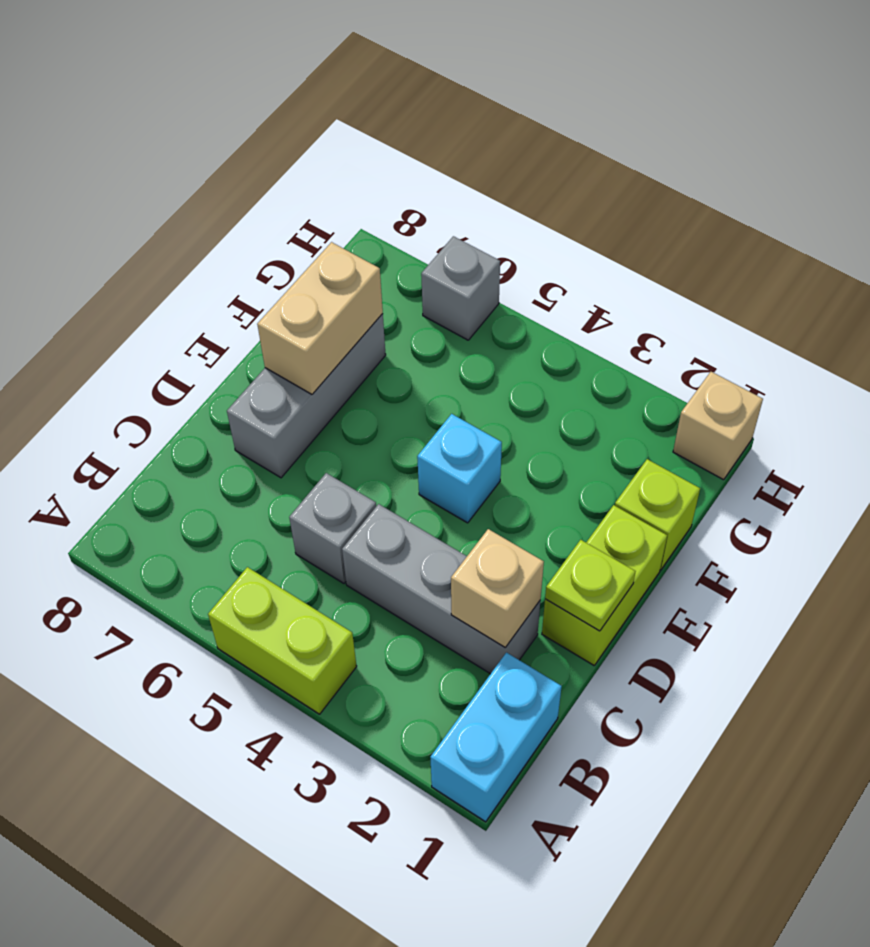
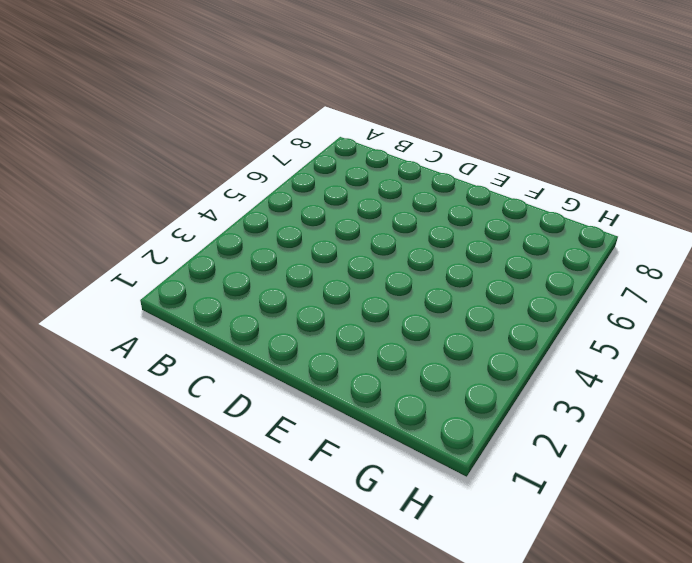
none -> cyan 1x2 brick [430,653,562,822]
none -> lime 1x2 brick [208,567,357,714]
none -> grey 1x3 brick [342,504,540,674]

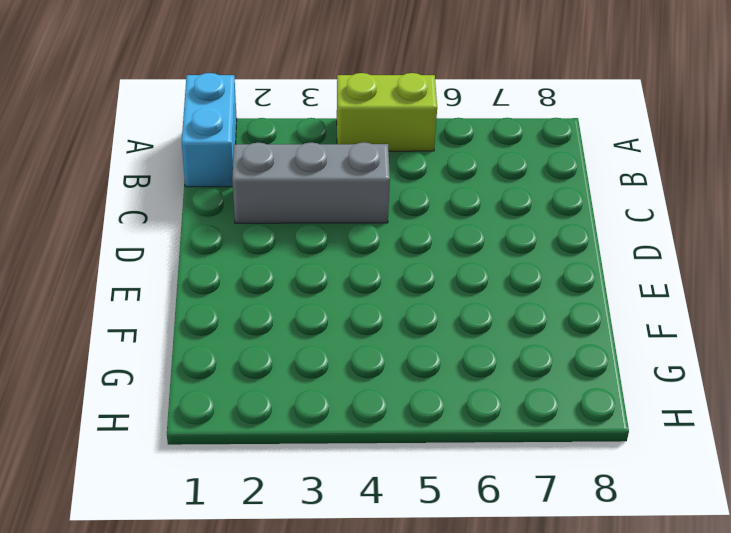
none -> grey 1x1 brick [289,473,376,583]
none -> lime 1x2 brick [542,505,667,665]
none -> grey 1x3 brick [227,314,386,478]

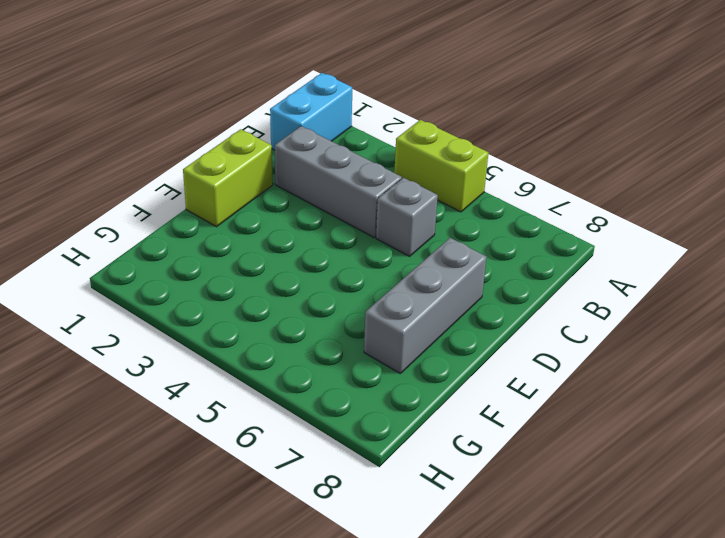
none -> cyan 1x1 brick [417,414,502,523]
none -> lime 1x1 brick [615,459,700,570]
none -> tan 1x1 brick [673,372,763,480]

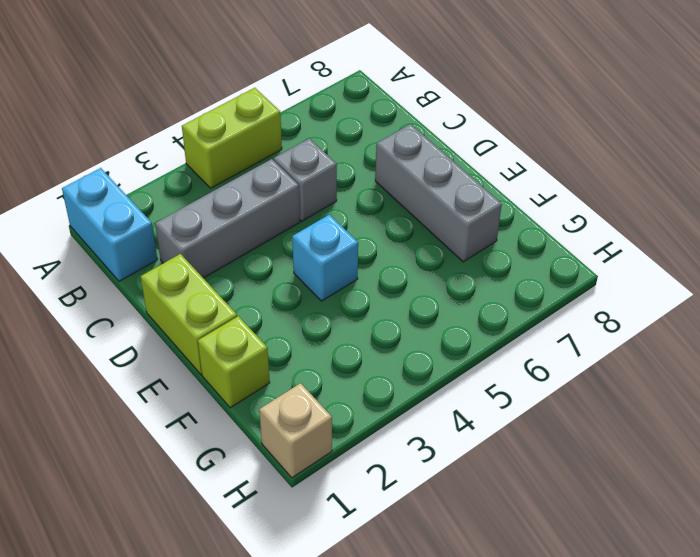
none -> grey 1x1 brick [421,236,500,340]
none -> tan 1x1 brick [451,529,544,648]
none -> lime 1x1 plate [545,540,636,631]

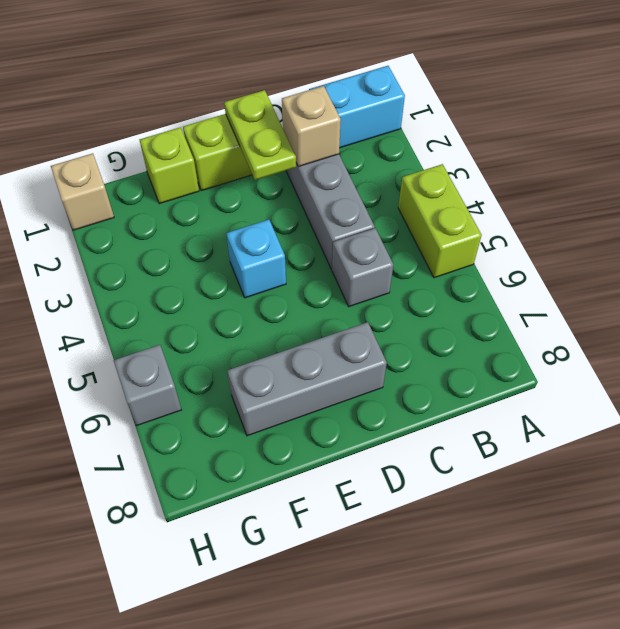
lime 1x2 plate [224,90,296,180] -> lime 1x1 plate [545,540,636,631]
none -> tan 1x2 brick [257,242,383,394]

